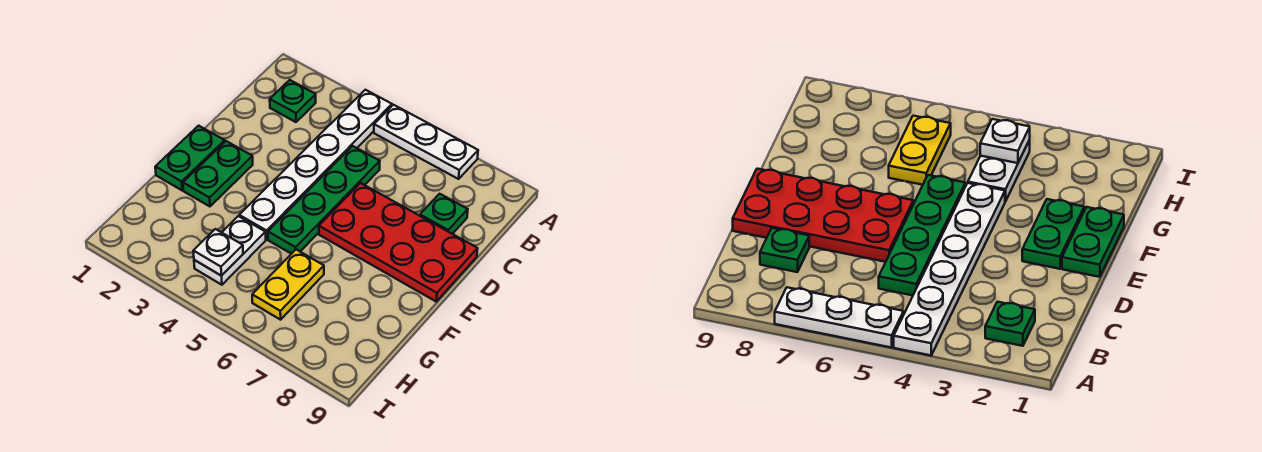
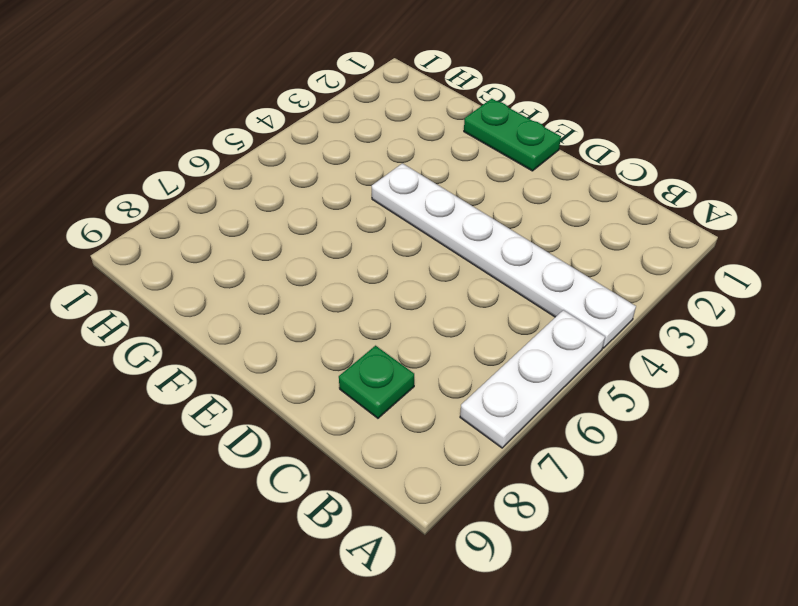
none -> green 1x1 plate [270,80,316,122]
none -> green 1x4 plate [268,146,380,254]

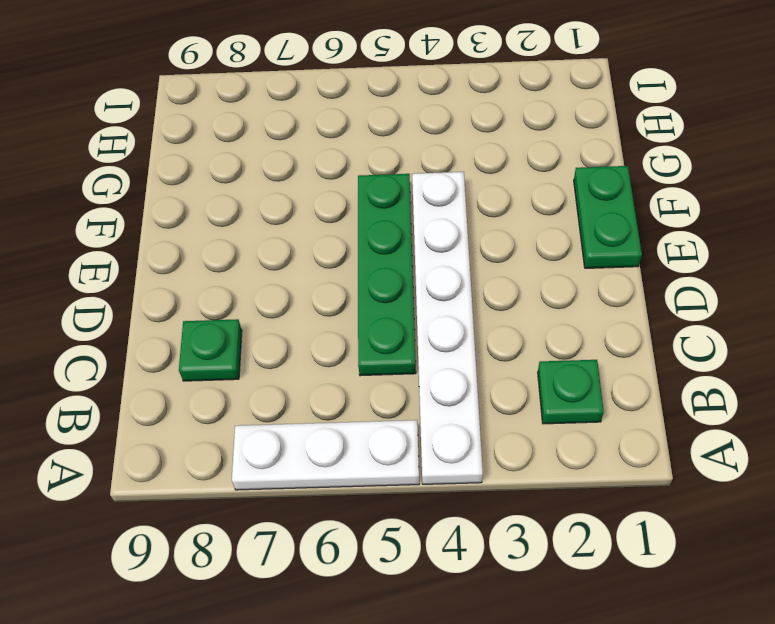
none -> red 2x4 plate [319,183,478,301]
none -> green 1x2 plate [183,141,253,206]

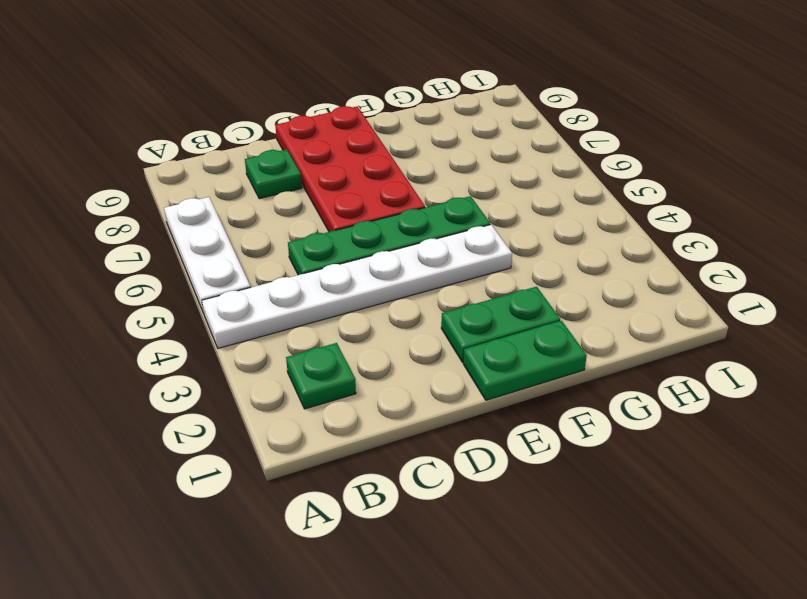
none -> white 1x2 plate [194,216,266,285]
none -> yellow 1x2 plate [252,250,324,320]

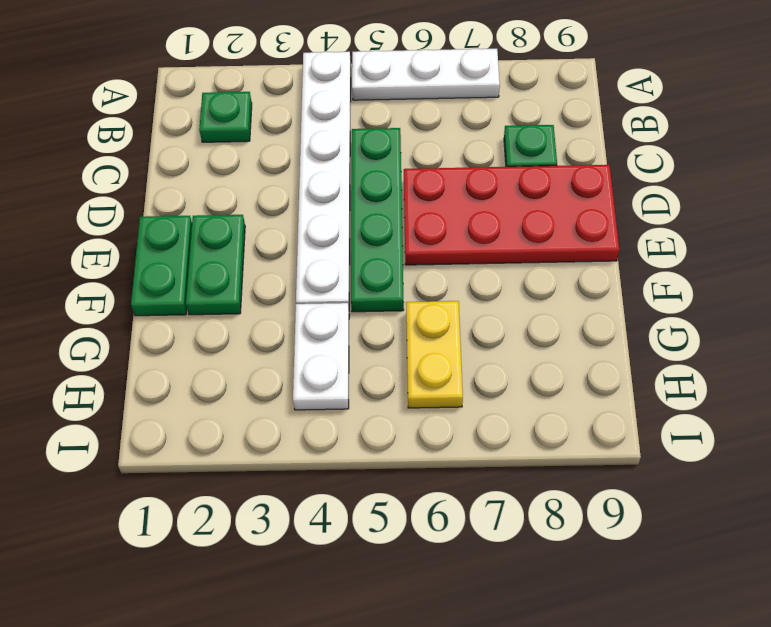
none -> white 1x1 plate [193,229,243,276]

